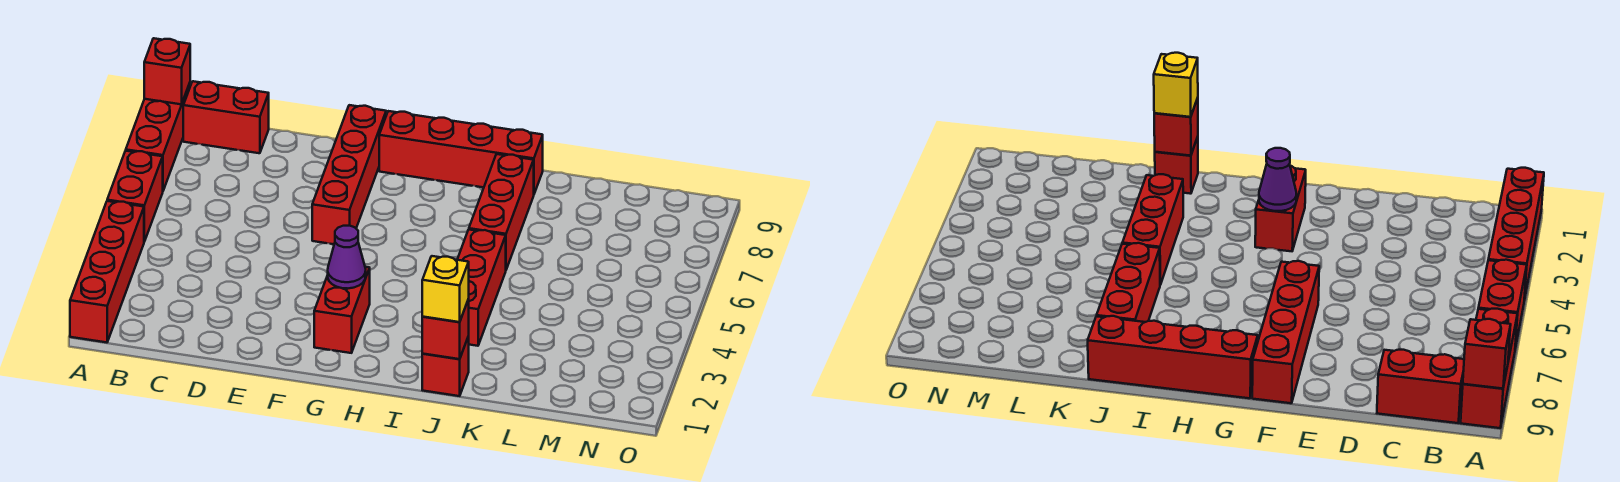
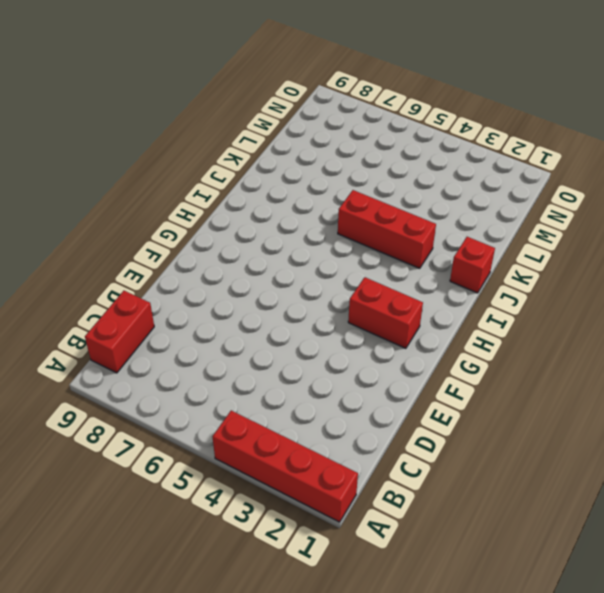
none -> red 1x2 brick [107,151,163,242]
none -> red 1x3 brick [126,83,190,191]
none -> red 1x4 brick [312,105,386,244]

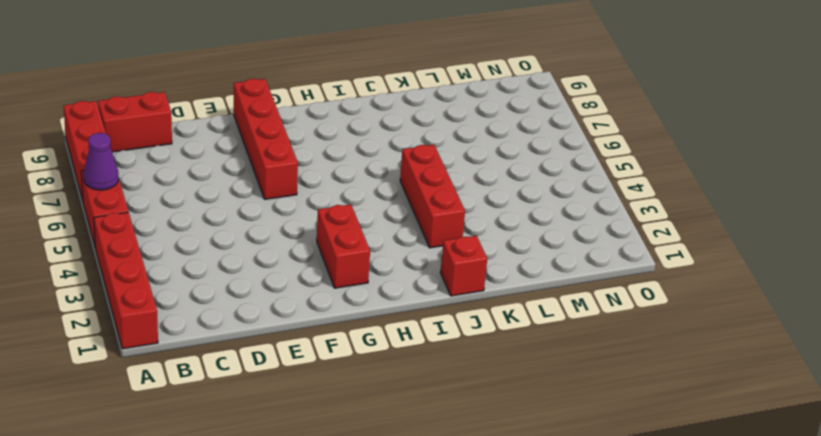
purple 1x1 cone [84,133,119,190] -> purple 1x1 cone moved to [328,226,366,288]
none -> red 1x4 brick [379,111,543,194]
none -> red 1x3 brick [469,154,534,270]
none -> red 1x1 brick [144,38,190,104]

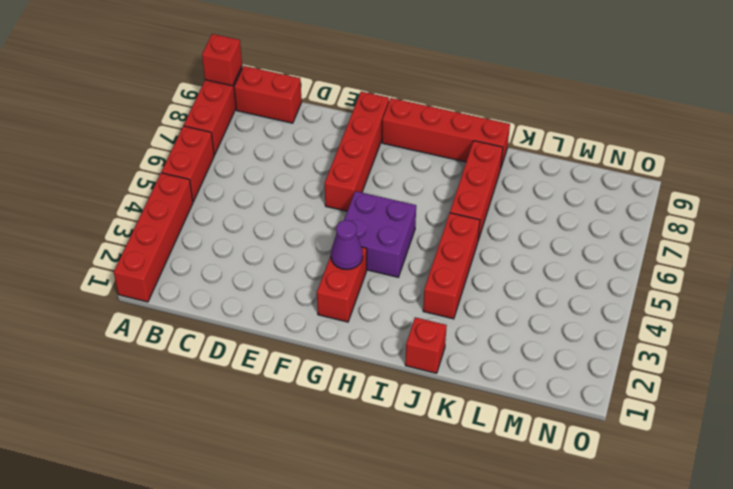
purple 2x2 brick [344,191,416,277] -> none
none -> red 1x1 brick [422,299,469,359]
none -> yellow 1x1 brick [422,256,469,322]

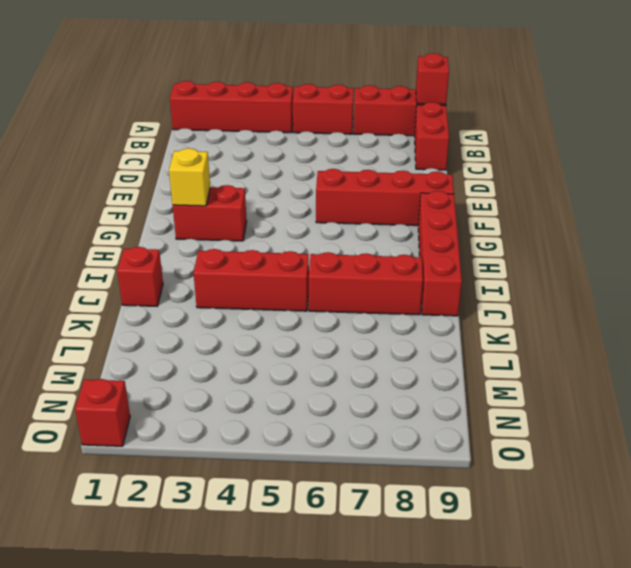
yellow 1x1 brick [169,148,210,206] -> yellow 1x1 brick moved to [422,256,469,322]
red 1x1 brick [75,379,130,446] -> red 1x1 brick moved to [422,299,469,359]
none -> purple 1x1 cone [328,226,366,288]

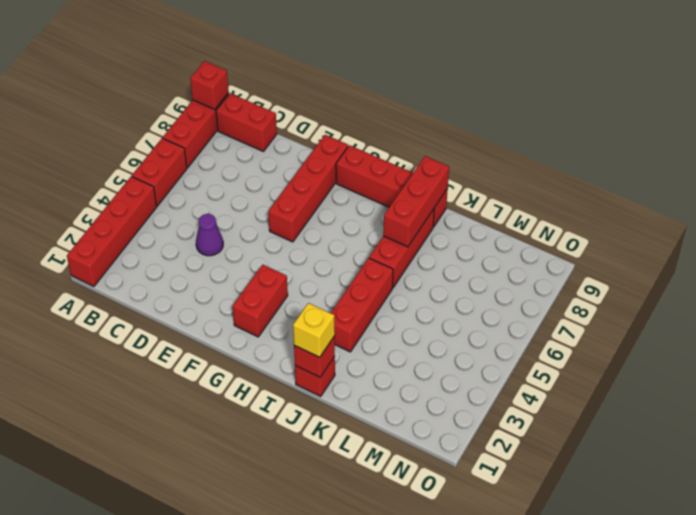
purple 1x1 cone [196,214,223,256] -> purple 1x1 cone moved to [328,226,366,288]
red 1x3 brick [383,156,449,247] -> none

